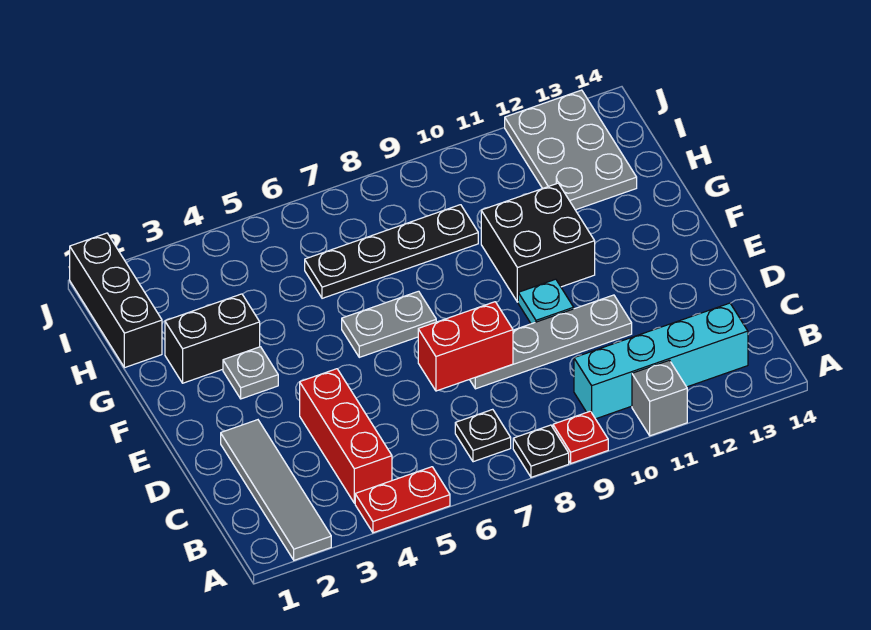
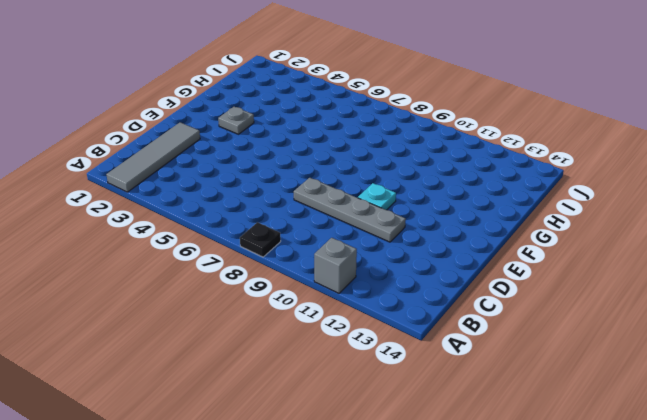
none -> red 1x2 plate [355,467,450,533]
none -> red 1x1 plate [553,411,608,463]
none -> red 1x3 brick [300,369,392,503]

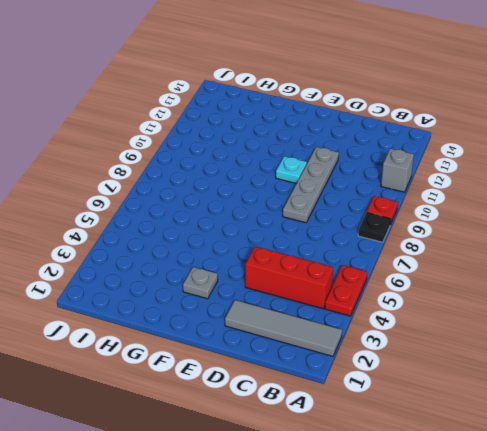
none -> black 1x1 plate [455,409,511,462]
none -> cyan 1x4 brick [574,303,748,419]
none -> grey 1x2 plate [342,291,436,357]

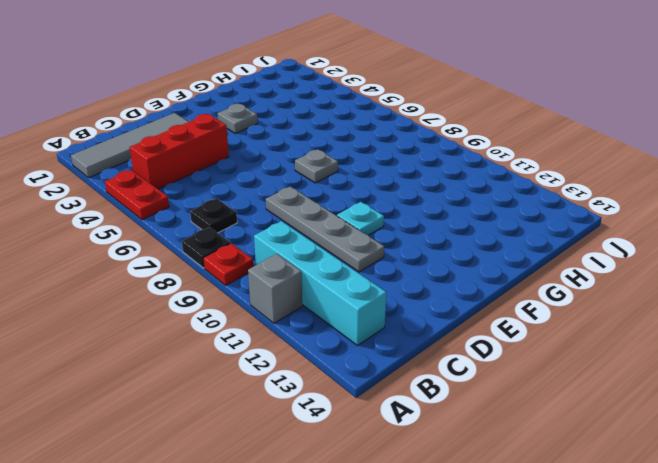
grey 1x1 plate [295,149,338,183] -> grey 1x2 plate [342,291,436,357]
none -> black 2x2 brick [481,183,595,302]
none -> black 1x2 brick [165,294,260,383]
none -> black 1x3 brick [70,233,162,368]

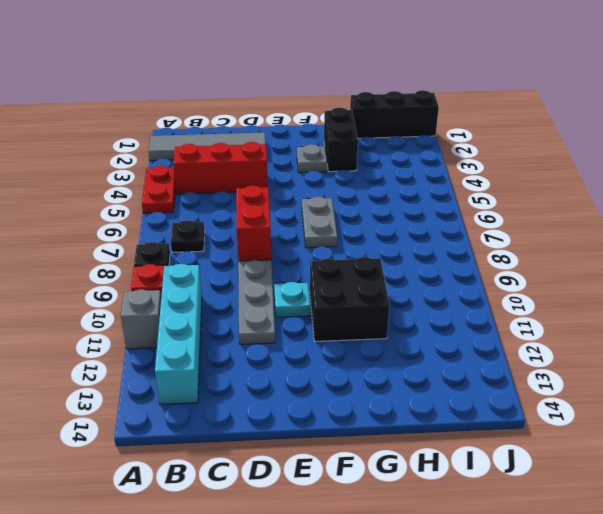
none -> black 1x4 plate [305,205,478,298]
none -> grey 2x3 plate [505,90,637,210]

